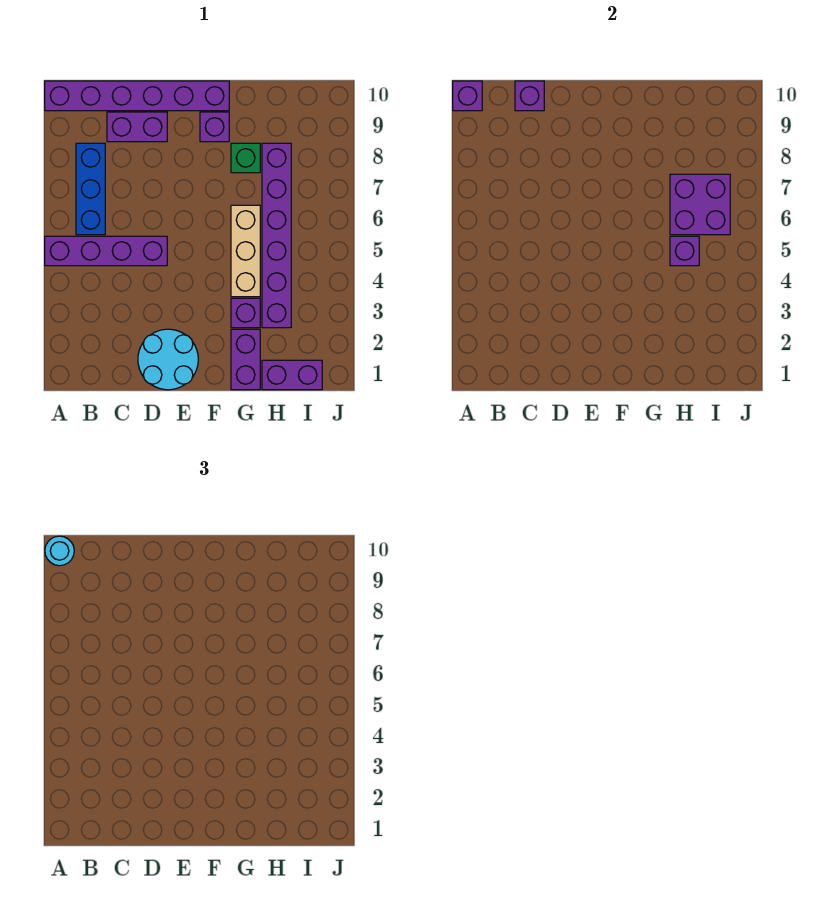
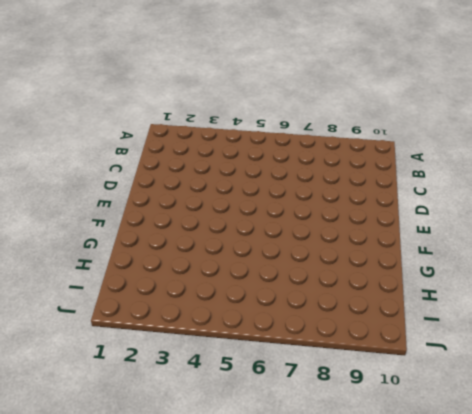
none -> purple 1x4 brick [45,236,167,266]
none -> purple 1x6 brick [45,81,229,111]
none -> blue 1x3 brick [76,143,105,235]

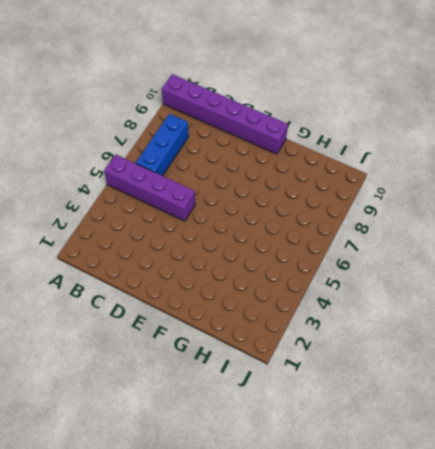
none -> purple 1x2 brick [107,112,167,142]
none -> cyan 2x2 round brick [138,329,198,390]
none -> purple 1x1 brick [200,112,229,142]

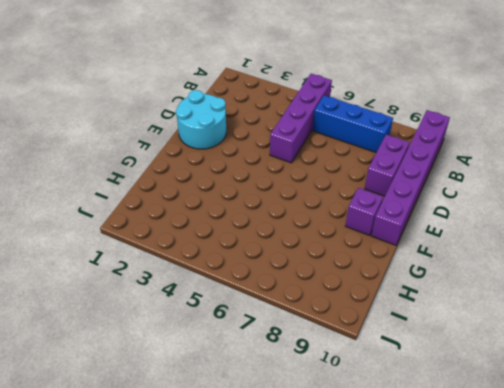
none -> purple 1x2 brick [231,329,260,390]
none -> purple 1x1 brick [231,298,260,328]
none -> tan 1x3 brick [231,205,260,297]

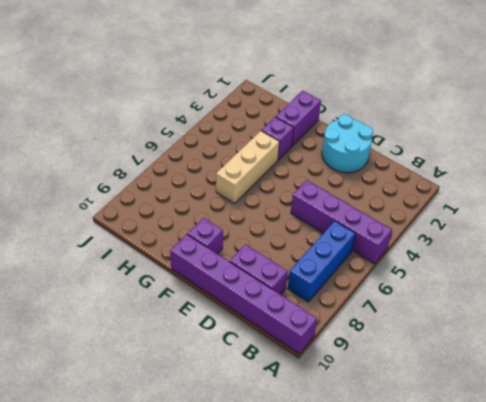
none -> green 1x1 brick [231,143,260,173]
none -> purple 1x2 brick [262,360,322,390]
none -> purple 1x6 brick [262,143,291,328]

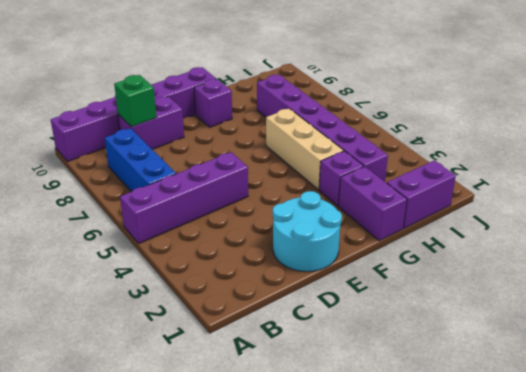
green 1x1 brick [114,75,156,127] -> green 1x1 brick moved to [231,143,260,173]
none -> purple 1x1 brick [453,81,482,111]
none -> purple 1x1 brick [515,81,544,111]
none -> purple 1x1 brick [670,236,699,266]

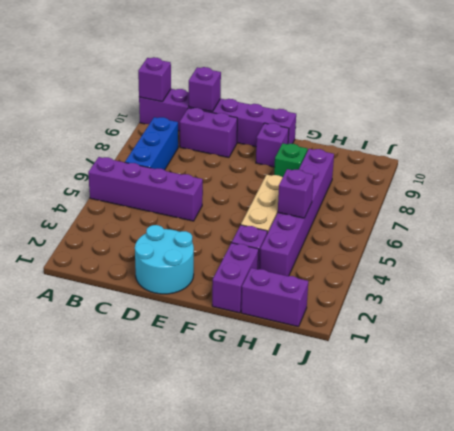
none -> purple 2x2 brick [670,174,730,235]
none -> cyan 1x1 round brick [45,536,74,566]

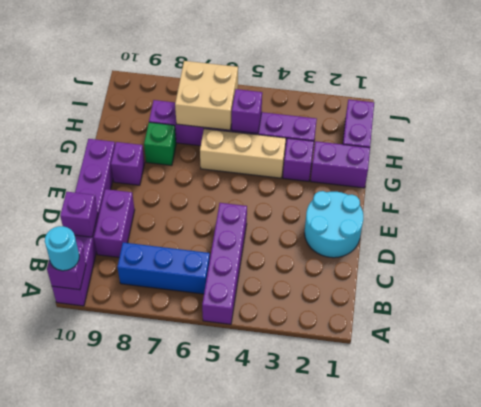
tan 2x2 brick [175,61,238,130] -> purple 2x2 brick [670,174,730,235]

